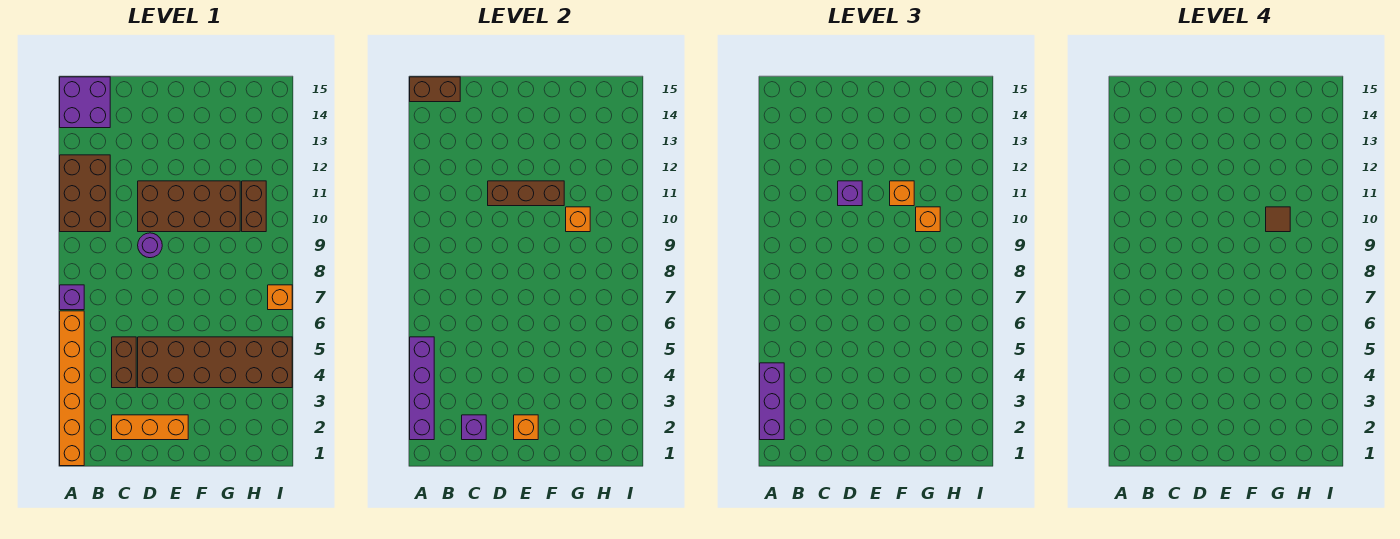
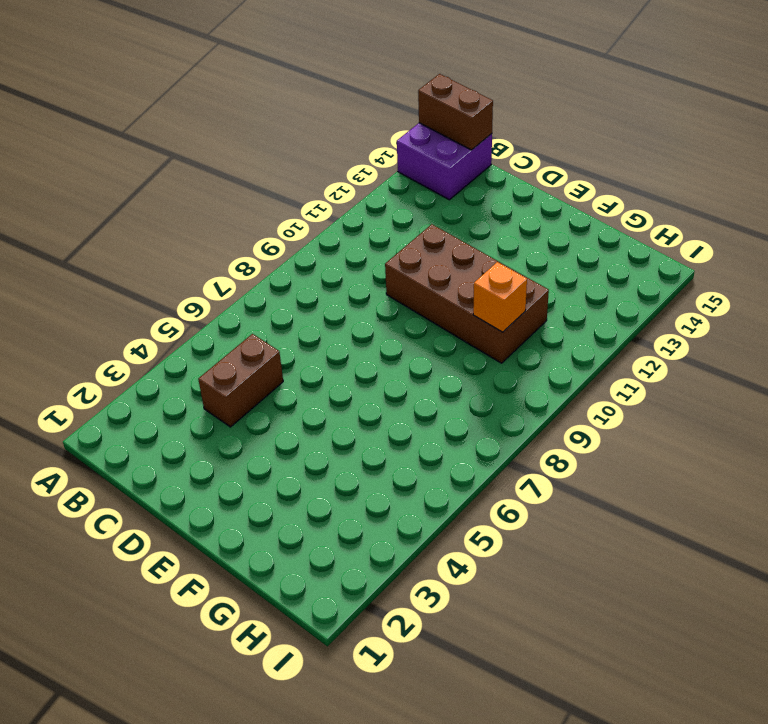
none -> orange 1x6 brick [60,311,84,466]
none -> purple 1x1 brick [60,285,84,310]
none -> brown 2x3 brick [60,155,110,232]

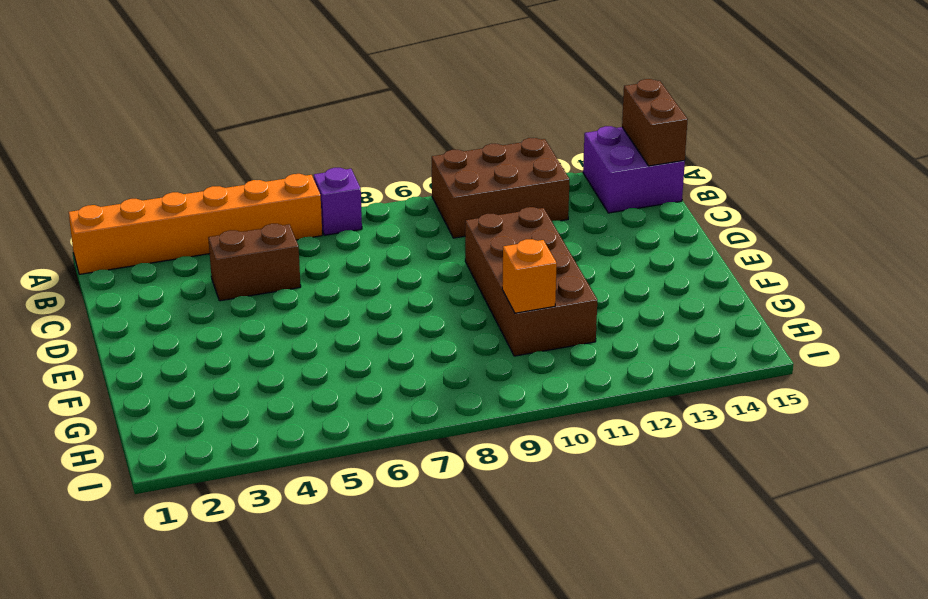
none -> orange 1x3 brick [112,415,188,440]
none -> brown 2x6 brick [138,337,292,388]
none -> purple 1x1 round brick [138,233,162,258]

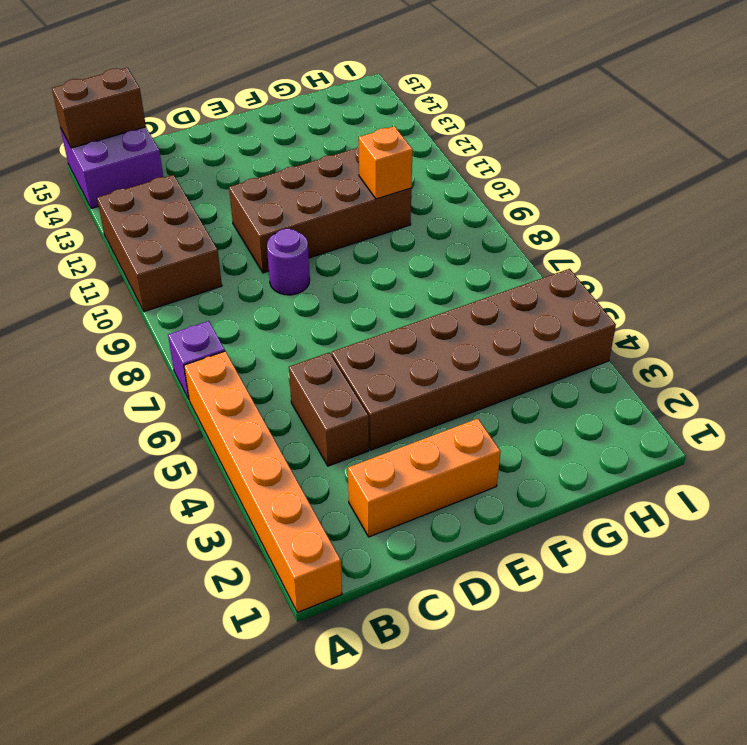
none -> brown 1x2 brick [242,181,266,232]
none -> orange 1x1 brick [268,285,292,310]
none -> purple 1x4 brick [410,337,434,440]

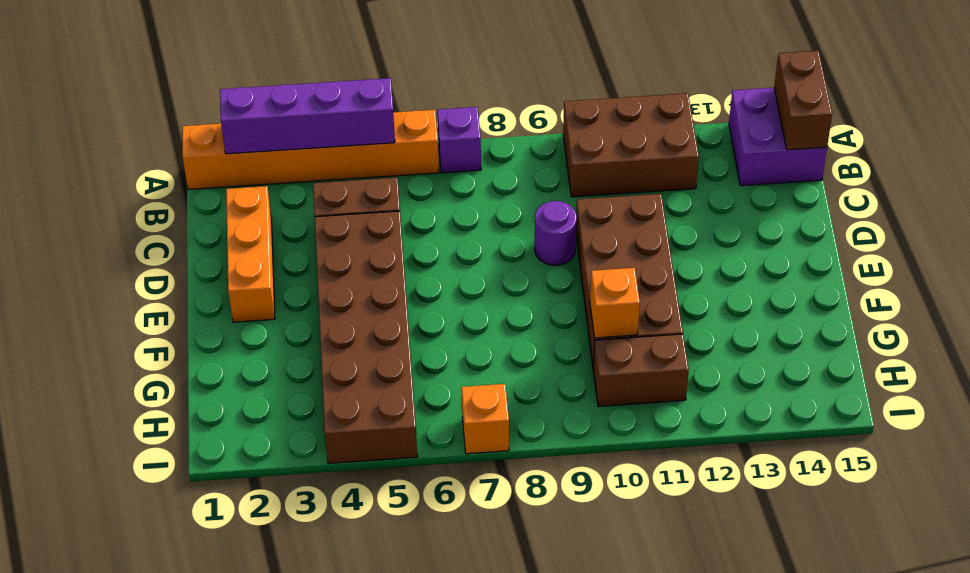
none -> purple 1x1 brick [462,415,486,440]
none -> brown 1x3 brick [488,181,564,206]
none -> orange 1x1 brick [514,415,538,440]

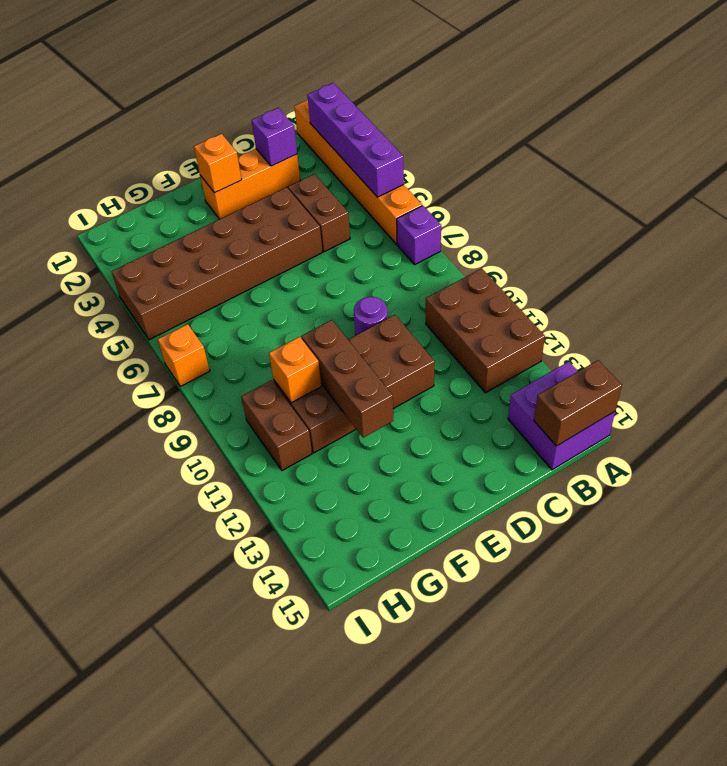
brown 1x3 brick [301,320,393,438] -> brown 1x3 brick turned to [488,181,564,206]
none -> purple 1x3 brick [760,363,784,440]
none -> purple 1x1 brick [838,181,862,206]
none -> orange 1x1 brick [890,181,914,206]

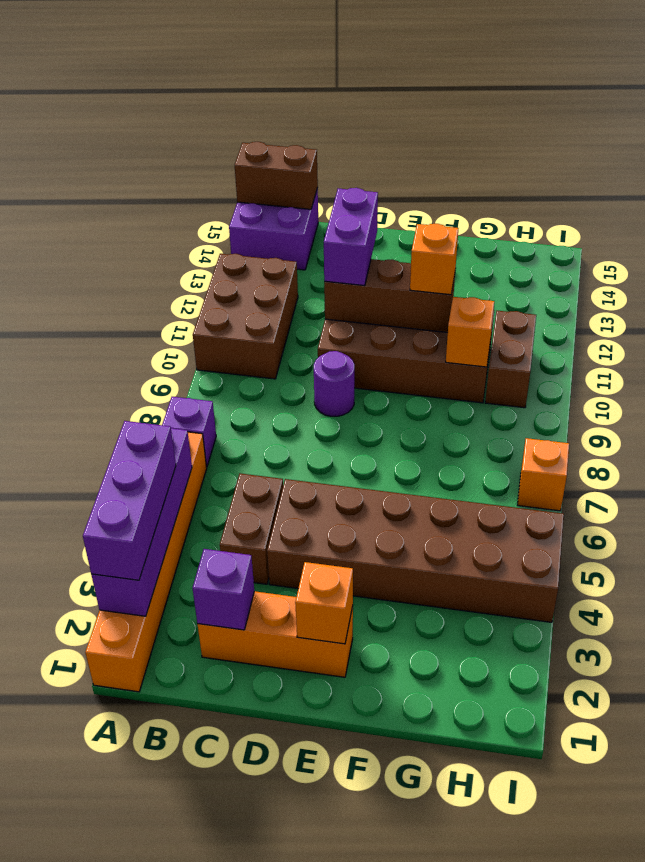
purple 1x2 brick [324,188,378,286] -> purple 1x1 brick [838,181,862,206]
none -> orange 1x1 brick [916,207,940,232]
none -> brown 1x1 tile [1266,207,1290,232]

